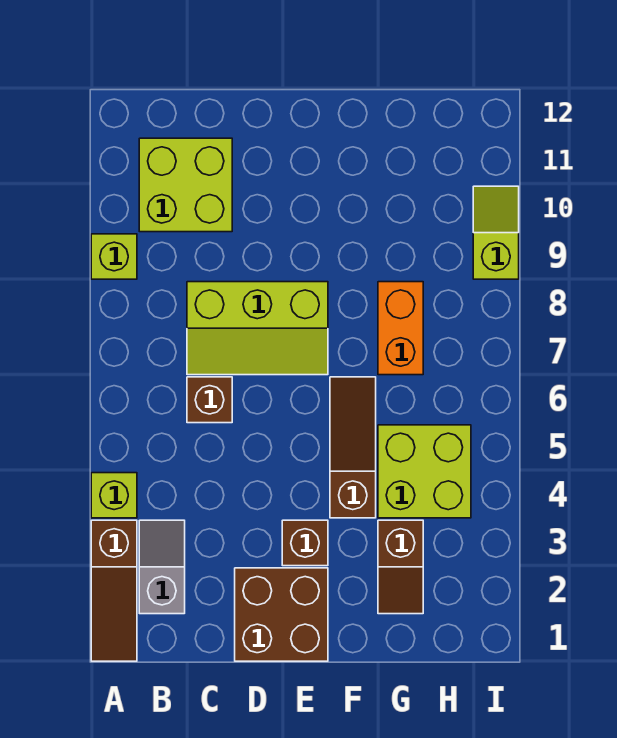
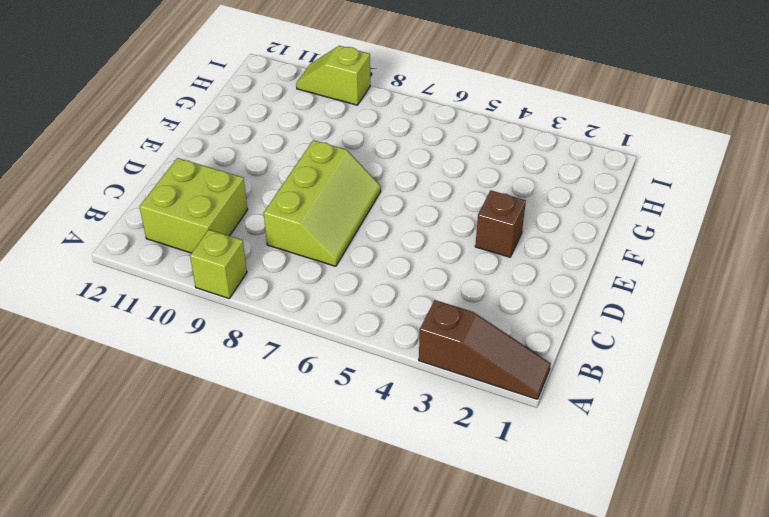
none -> lime 1x1 brick [91,473,137,518]
none -> grey 1x2 slope [139,520,185,614]
none -> brown 1x1 brick [187,377,232,423]

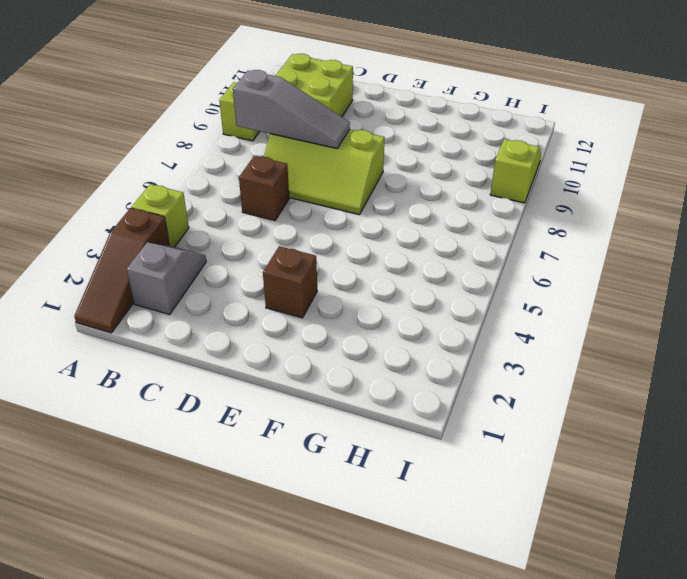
grey 1x3 slope [233,70,350,148] -> none
none -> brown 2x2 brick [235,568,328,661]
none -> brown 1x3 slope [330,377,376,518]
none -> brown 1x2 slope [378,520,423,614]

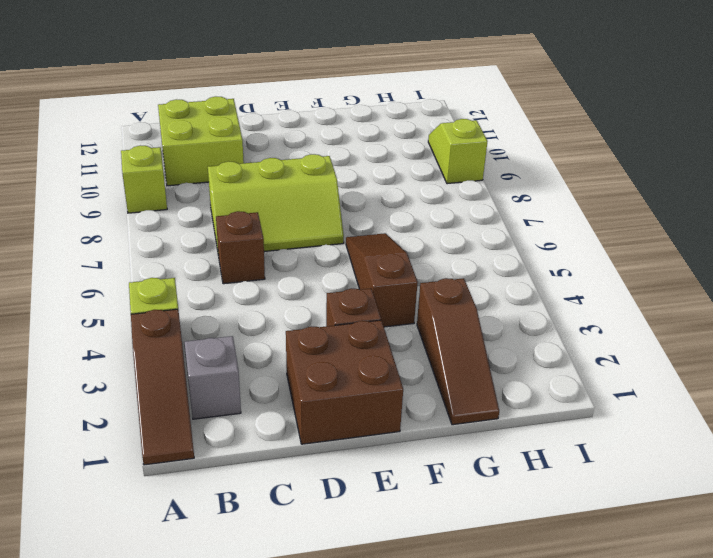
brown 1x3 slope [417,278,499,425] -> brown 1x2 slope [378,520,423,614]
none -> lime 2x2 brick [378,425,471,518]
none -> orange 1x2 brick [378,282,423,375]

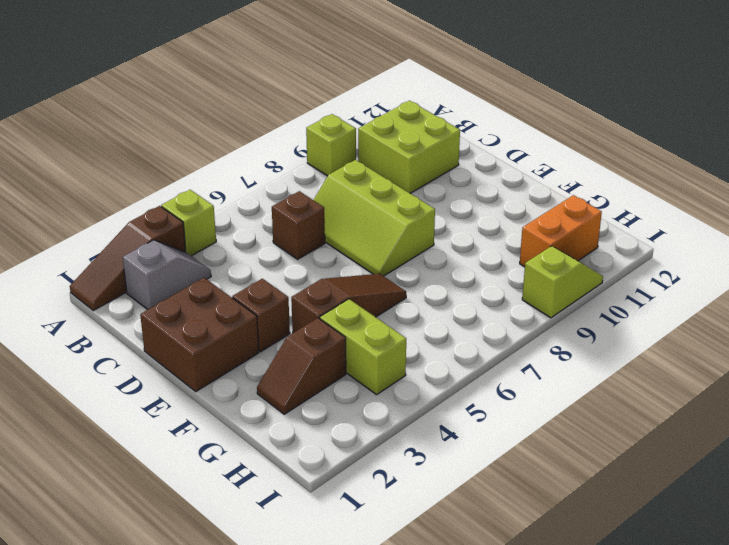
lime 1x2 brick [320,299,406,395] -> lime 2x2 brick [378,425,471,518]
orange 1x2 brick [520,195,602,267] -> orange 1x2 brick moved to [378,282,423,375]

